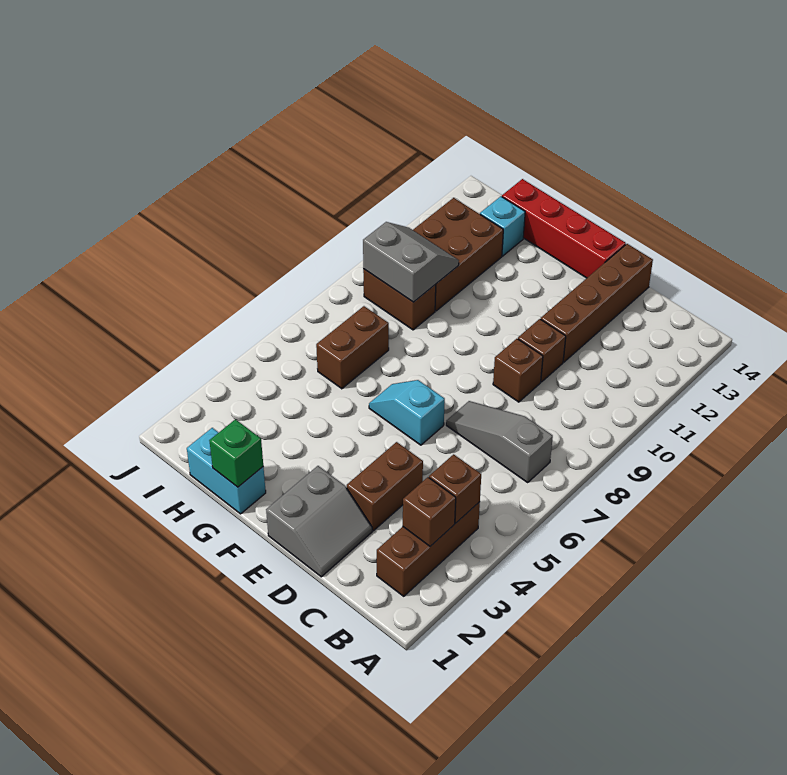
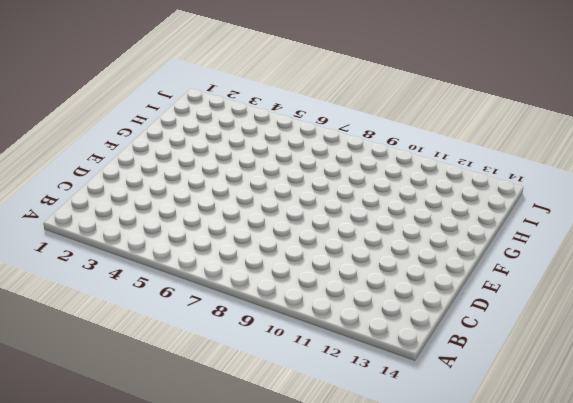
none -> brown 1x3 brick [377,502,480,596]
none -> grey 1x3 slope [446,401,553,482]
none -> grey 2x2 slope [266,466,372,577]

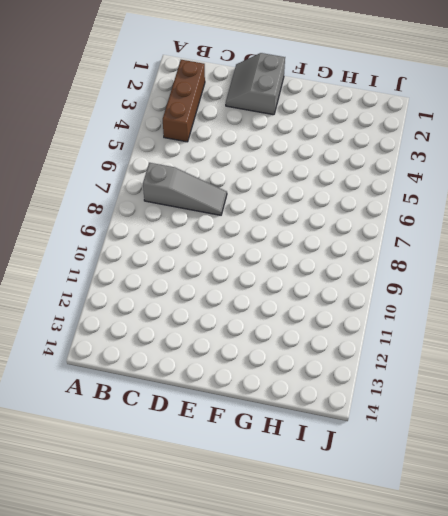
none -> brown 1x2 brick [347,442,423,531]
none -> brown 1x1 brick [493,339,543,402]
none -> brown 1x1 brick [518,319,566,382]

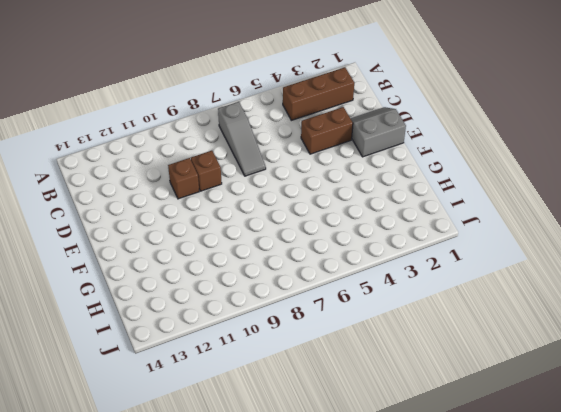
none -> brown 1x4 brick [541,244,653,362]
none -> cyan 1x2 slope [369,380,445,445]
none -> red 1x4 brick [502,179,626,278]

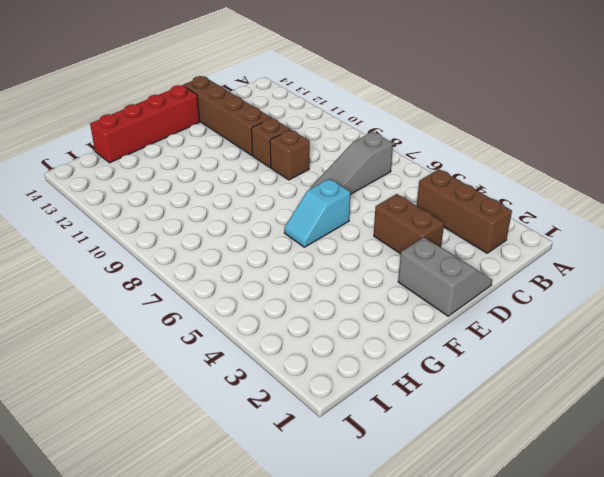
none -> cyan 1x2 brick [187,428,266,514]
none -> brown 1x2 brick [316,306,389,389]
none -> brown 1x2 brick [363,269,436,330]

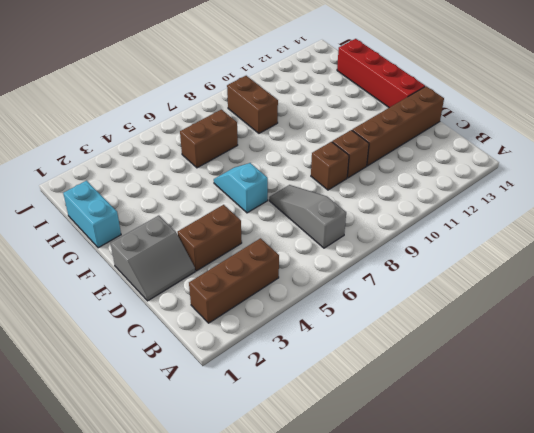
none -> brown 2x3 brick [413,198,503,311]
none -> cyan 1x1 brick [480,196,525,256]
none -> brown 1x1 brick [403,477,456,546]

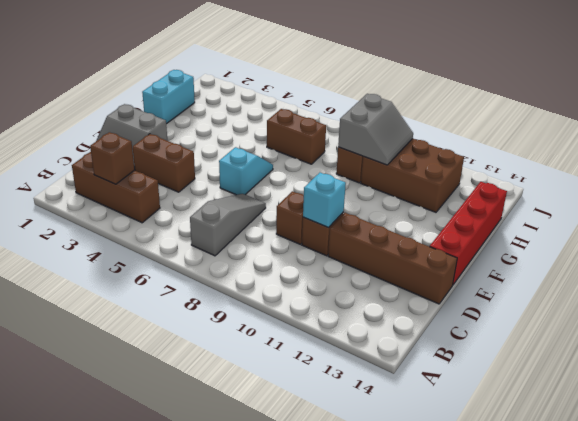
cyan 1x1 brick [303,173,346,228] -> cyan 1x1 brick moved to [480,196,525,256]
none -> brown 1x1 brick [429,454,481,523]
none -> green 1x1 brick [209,419,263,487]

